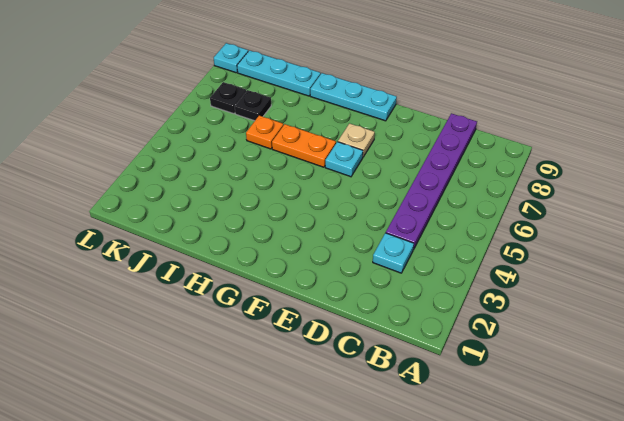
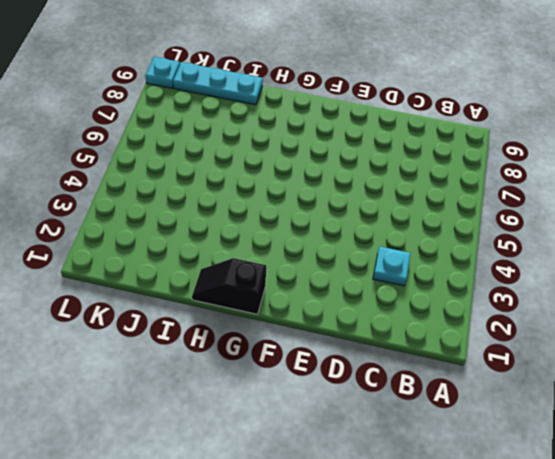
black 1x2 slope [192,258,266,314] -> none
none -> purple 1x6 plate [386,113,477,250]
none -> cyan 1x1 plate [325,142,363,177]

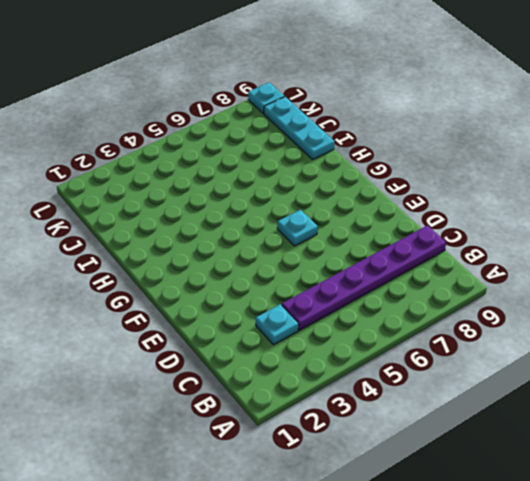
none -> tan 1x1 plate [338,123,375,157]
none -> cyan 1x3 plate [310,73,397,121]

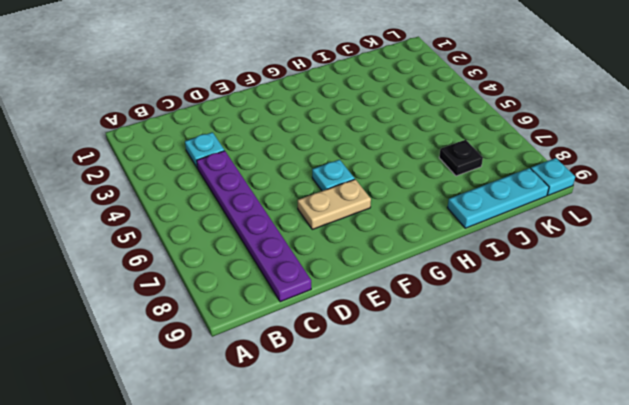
tan 1x2 plate [298,179,371,229] -> tan 1x1 plate [338,123,375,157]
none -> cyan 1x3 plate [310,73,397,121]
none -> orange 1x2 plate [272,124,336,167]

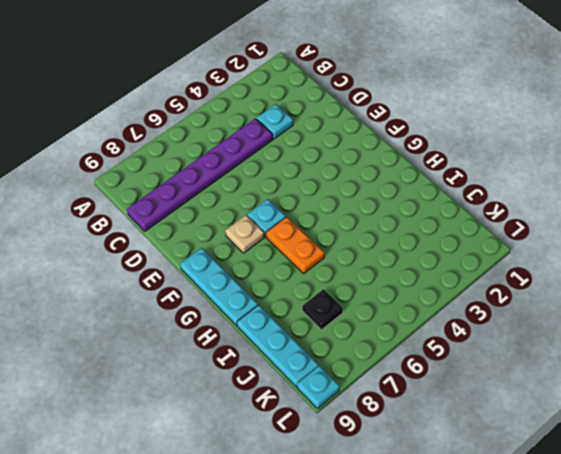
none -> orange 1x1 plate [246,116,283,149]
none -> black 1x1 plate [210,82,246,114]

